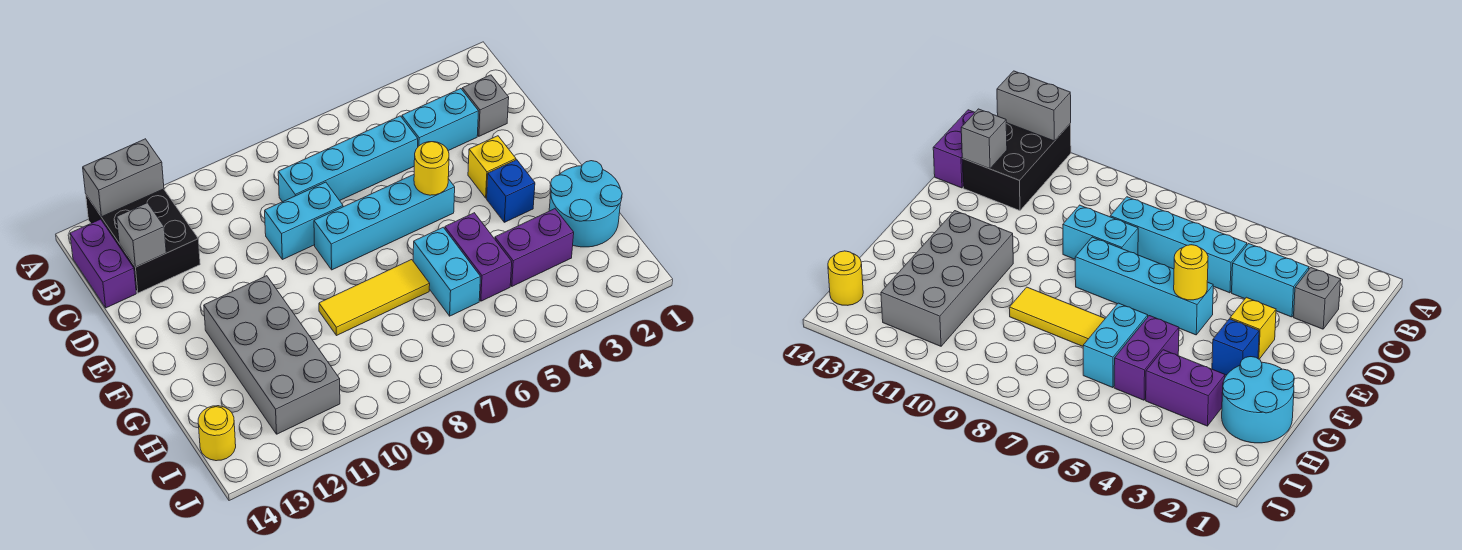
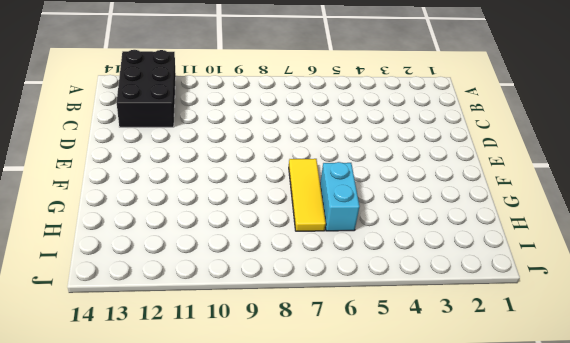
yellow 1x3 tile [289,159,326,231] -> yellow 1x3 tile turned to [319,260,430,336]
none -> purple 1x2 brick [70,219,136,308]
none -> grey 1x1 brick [462,75,509,136]
none -> cyan 1x2 brick [402,89,479,151]

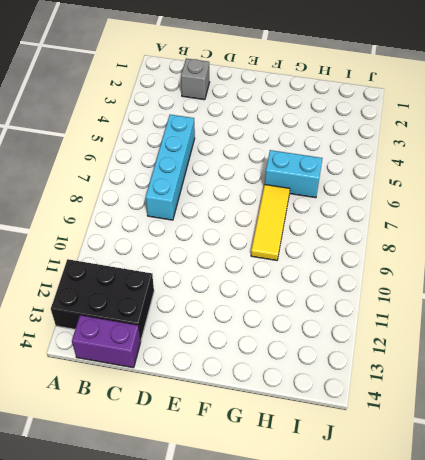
none -> cyan 1x2 brick [402,89,479,151]
none -> cyan 1x2 brick [265,182,343,260]
none -> yellow 1x1 brick [468,136,516,198]

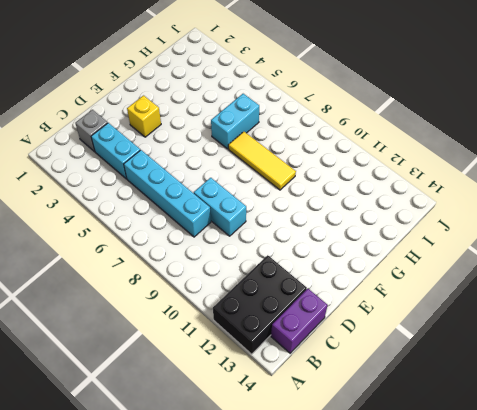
none -> cyan 1x4 brick [314,175,455,270]
none -> blue 1x1 brick [487,160,535,222]
none -> grey 2x4 brick [204,276,340,434]

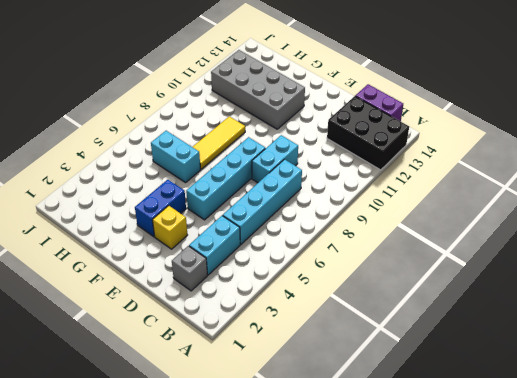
blue 1x2 brick [135,180,186,237] -> blue 1x1 brick [487,160,535,222]
none -> cyan 2x2 round brick [549,161,622,247]
none -> purple 1x2 brick [445,213,512,301]
none -> purple 1x2 brick [495,209,574,286]

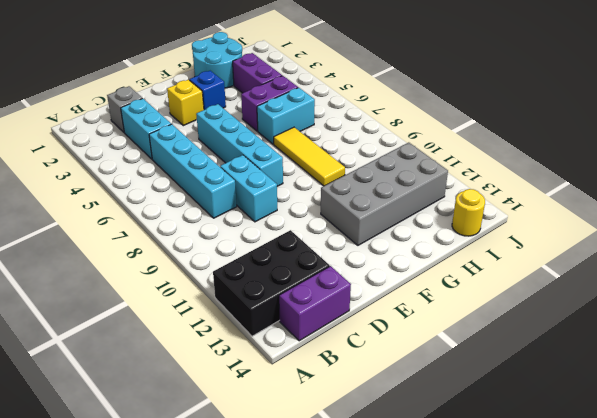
none -> grey 1x2 brick [83,139,164,217]
none -> grey 1x1 brick [117,203,166,267]
none -> yellow 1x1 round brick [414,142,449,195]

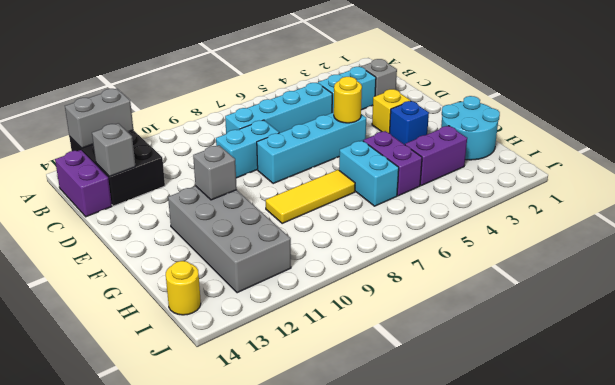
grey 1x1 brick [193,145,237,200] -> none

